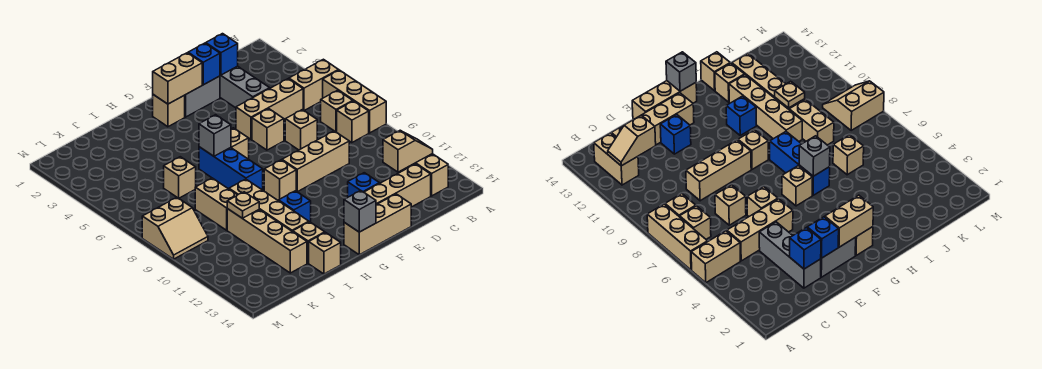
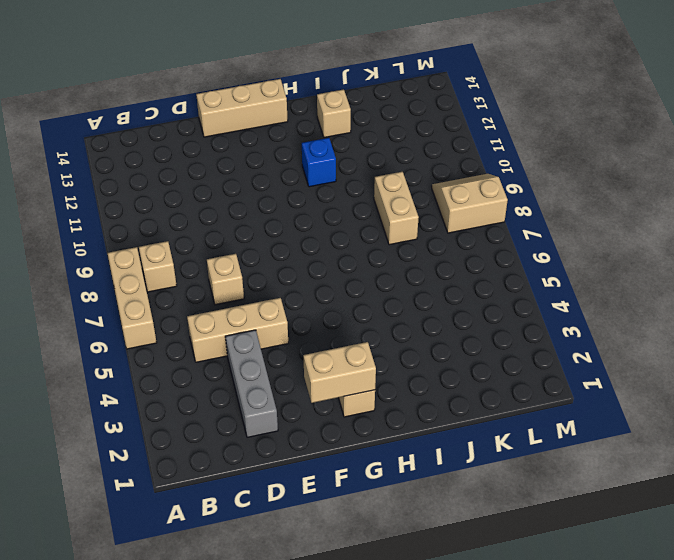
none -> tan 1x2 brick [289,59,338,111]
none -> tan 1x1 brick [321,90,353,132]
none -> tan 1x2 brick [401,154,448,196]
none -> tan 1x4 brick [364,164,431,207]

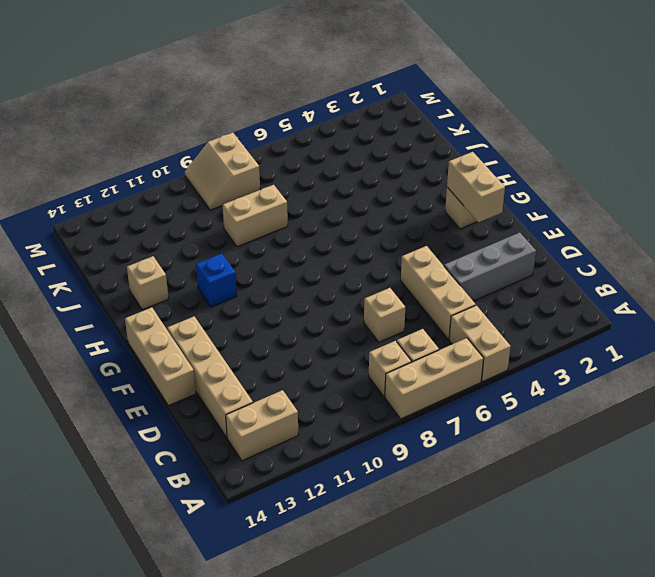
none -> tan 1x3 brick [282,131,349,192]
none -> grey 1x2 brick [185,76,220,117]
none -> tan 1x1 brick [252,109,284,150]
none -> blue 1x1 brick [348,173,380,197]

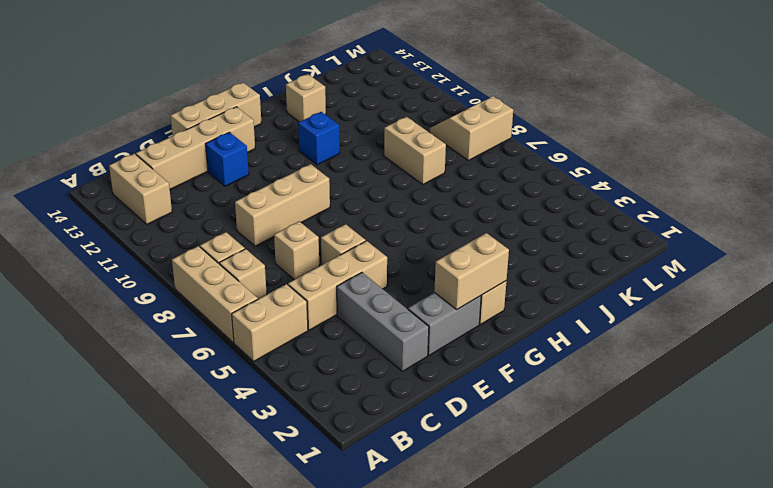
none -> tan 1x1 brick [231,128,249,159]
none -> tan 1x1 brick [264,160,296,201]
none -> blue 1x3 brick [199,147,263,190]
none -> tan 1x4 brick [229,179,309,232]

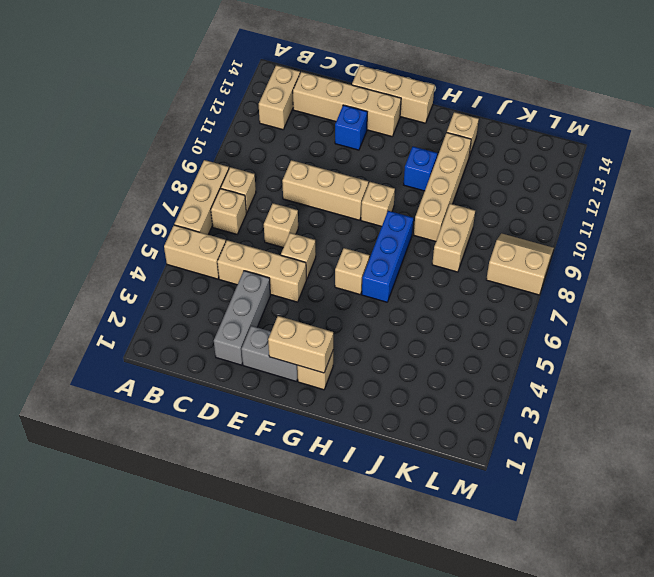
none -> tan 1x1 brick [309,233,341,274]
none -> tan 1x1 brick [164,157,196,198]
none -> tan 1x4 brick [227,209,307,273]
none -> tan 1x2 slope [383,131,433,172]

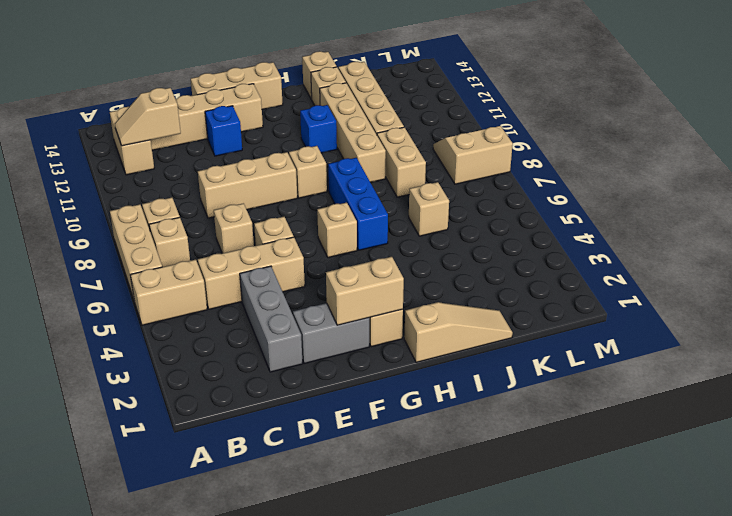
tan 1x3 slope [404,302,513,362] -> none
none -> blue 1x1 brick [206,34,238,75]
none -> blue 1x1 brick [188,43,220,85]
none -> grey 1x1 brick [344,190,376,232]
none -> grey 1x1 brick [199,115,231,156]

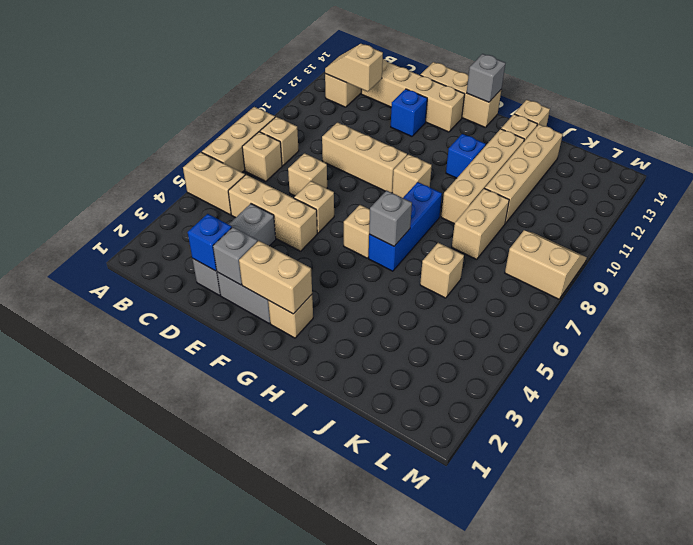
grey 1x1 brick [213,227,258,285] -> blue 1x1 brick [188,43,220,85]
none -> tan 1x1 plate [227,192,259,218]

